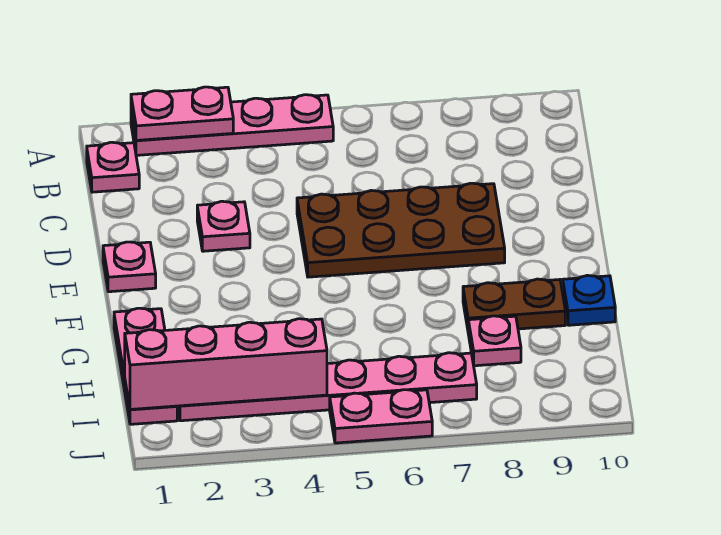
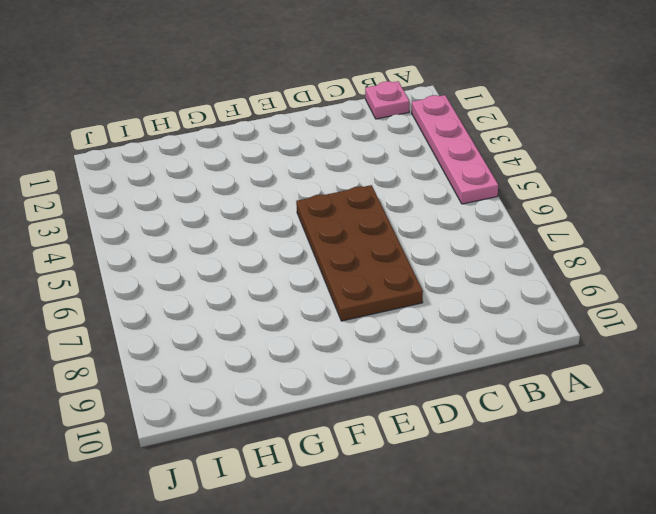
none -> pink 1x1 plate [197,201,250,251]
none -> pink 1x1 plate [103,242,156,292]
none -> pink 1x3 plate [114,308,177,424]

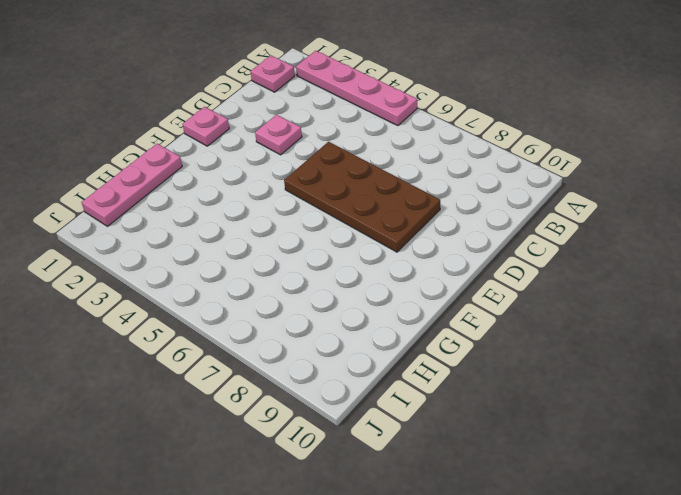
none -> brown 1x2 plate [463,279,565,329]
none -> blue 1x1 plate [563,275,615,325]
none -> pink 1x1 plate [468,316,521,366]

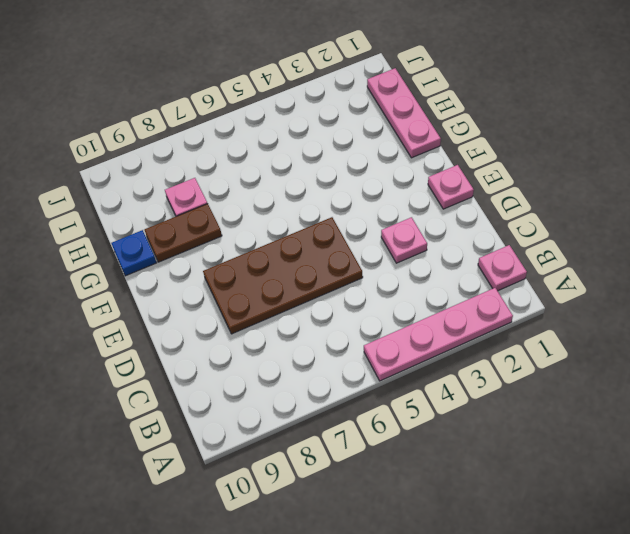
none -> pink 1x6 plate [177,353,477,421]
none -> pink 1x2 plate [330,390,432,443]
none -> pink 1x2 plate [131,87,233,140]

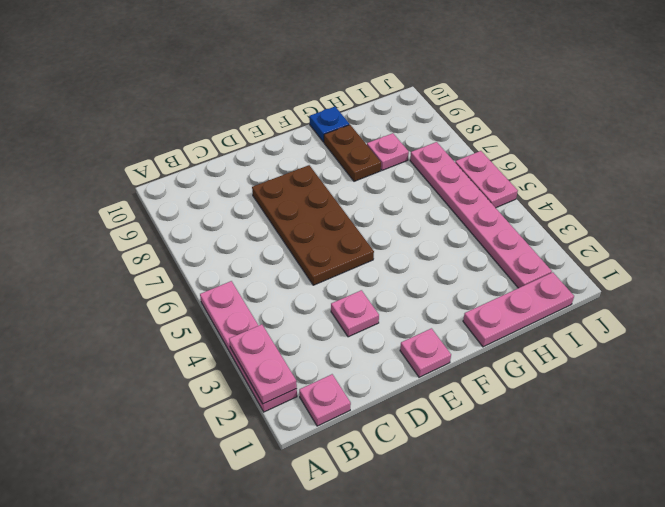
none -> pink 1x4 brick [125,319,327,409]

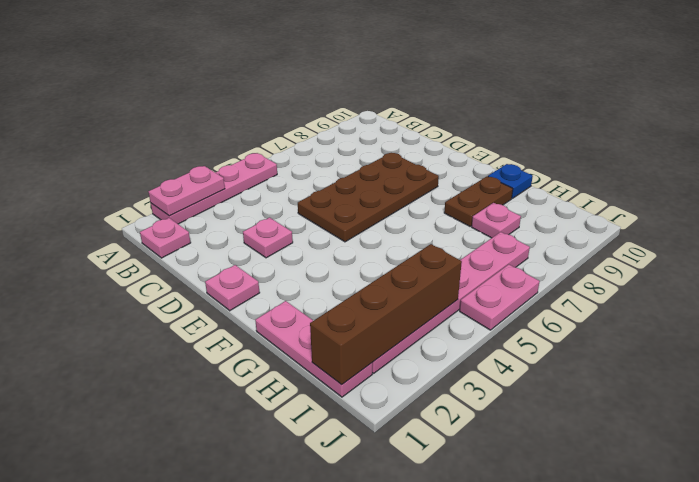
brown 1x4 brick [310,244,462,385] -> pink 1x4 brick [125,319,327,409]

